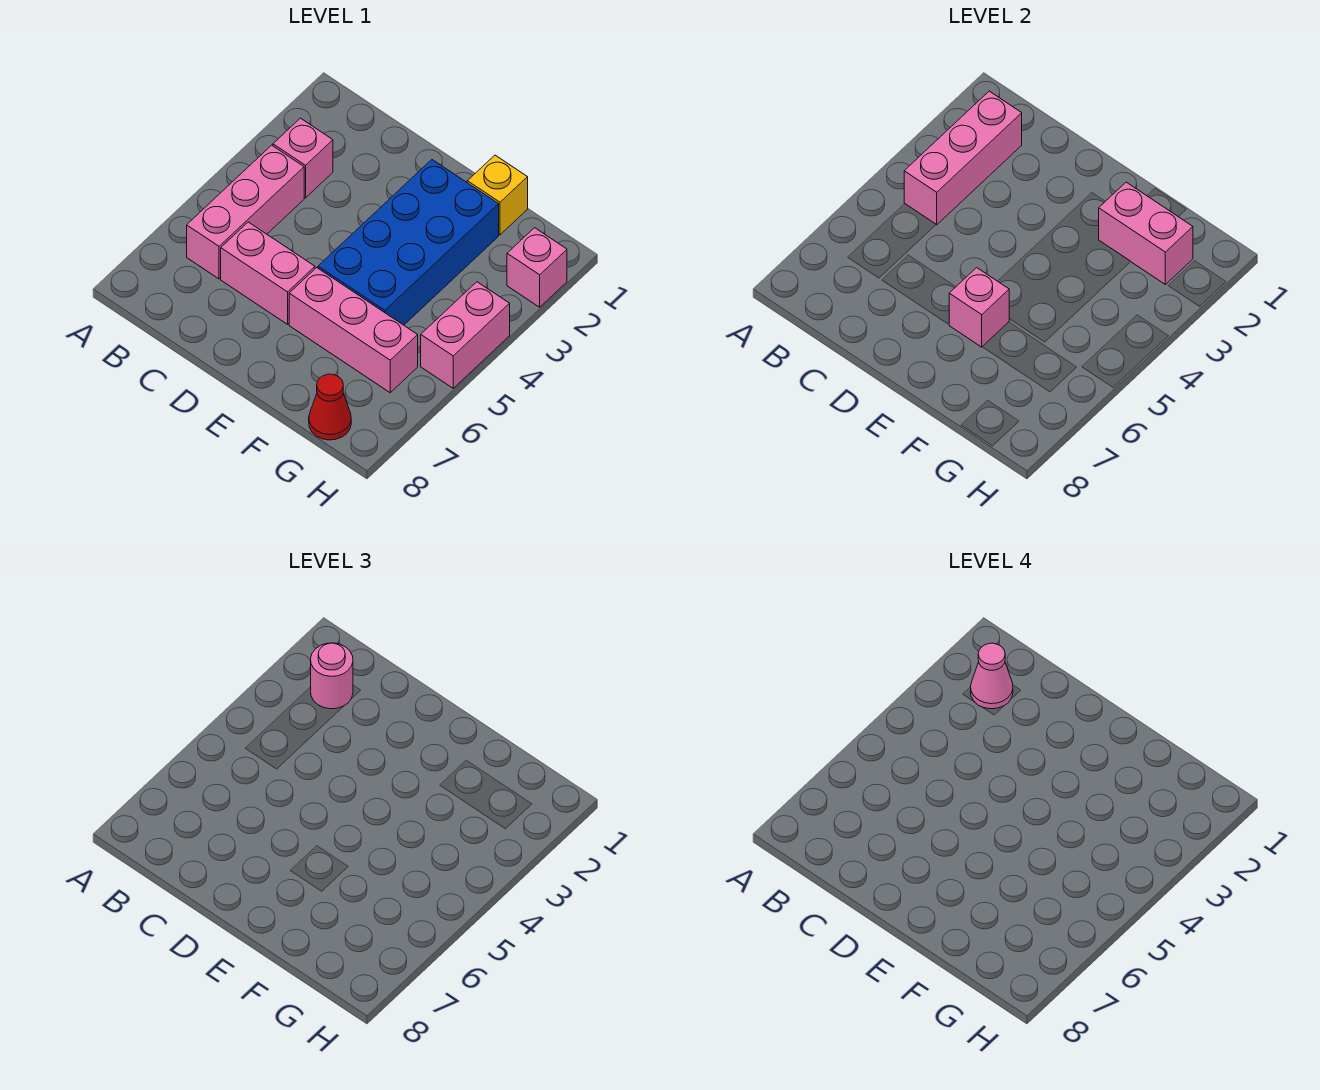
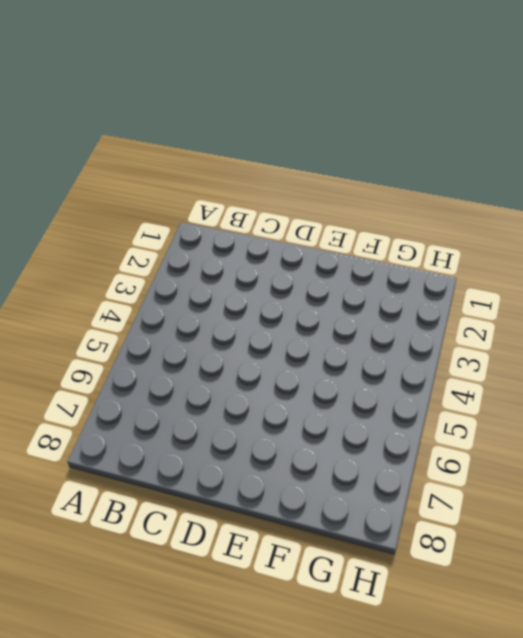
none -> pink 1x1 brick [273,118,333,198]
none -> pink 1x3 brick [187,145,304,279]
none -> pink 1x2 brick [221,222,315,324]

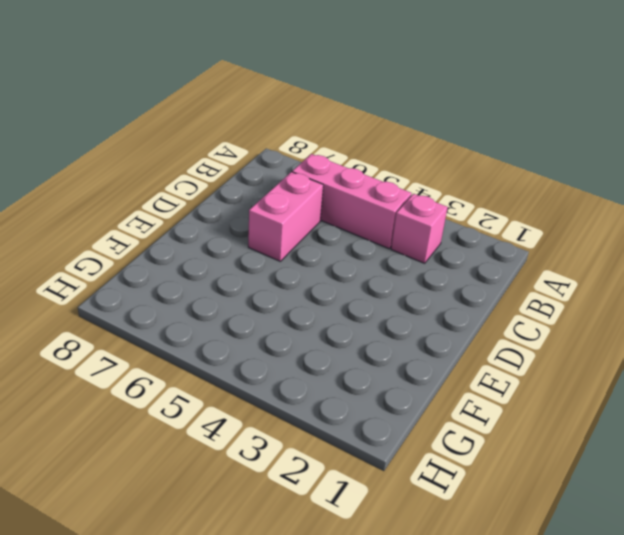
none -> blue 2x4 brick [318,160,499,325]
none -> pink 1x3 brick [289,268,418,393]
none -> yellow 1x1 brick [467,155,528,235]

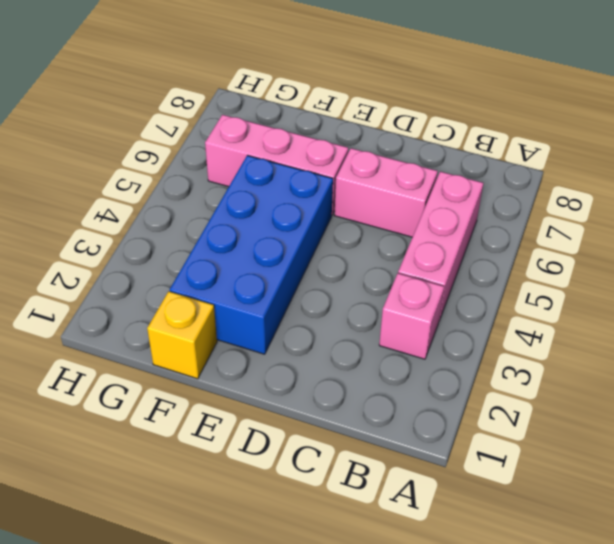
none -> red 1x1 cone [309,374,351,440]
none -> pink 1x1 brick [507,228,567,307]
none -> pink 1x2 brick [421,282,510,388]

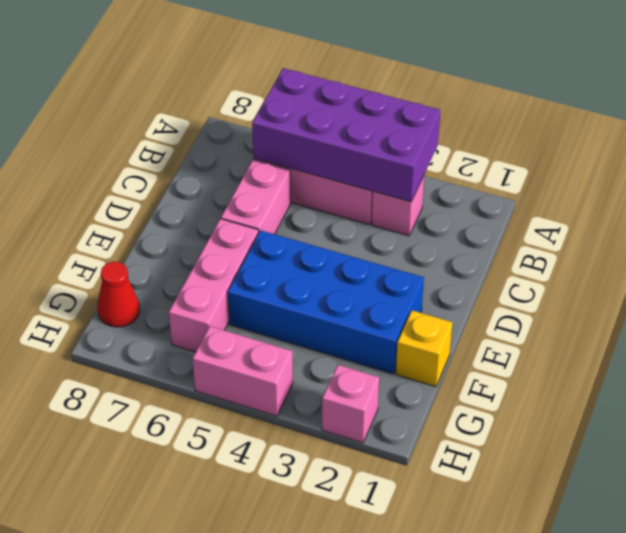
purple 2x4 brick [252,68,440,202] -> pink 1x3 brick [904,91,1022,225]
none -> pink 1x1 brick [949,268,1009,347]
none -> pink 1x2 brick [1099,182,1193,284]
none -> pink 1x1 round brick [311,643,353,709]

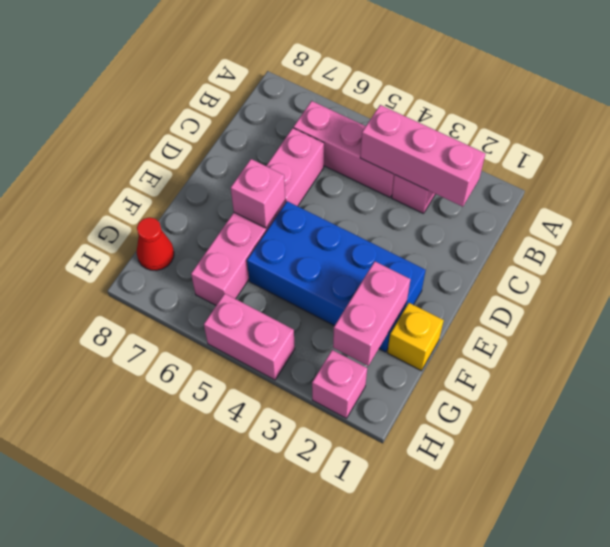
none -> pink 1x1 round brick [311,643,353,709]
none -> pink 1x1 cone [971,643,1013,709]

